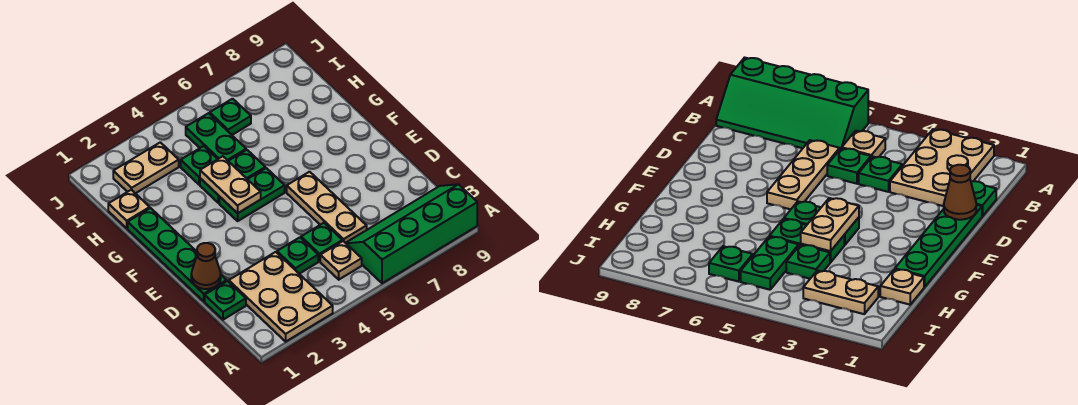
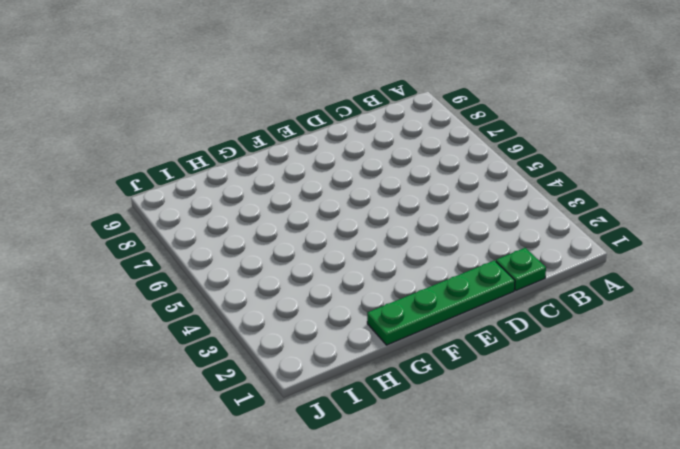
none -> tan 2x3 plate [229,252,333,341]
none -> green 2x4 slope [346,184,477,283]
none -> tan 1x1 plate [320,241,362,280]

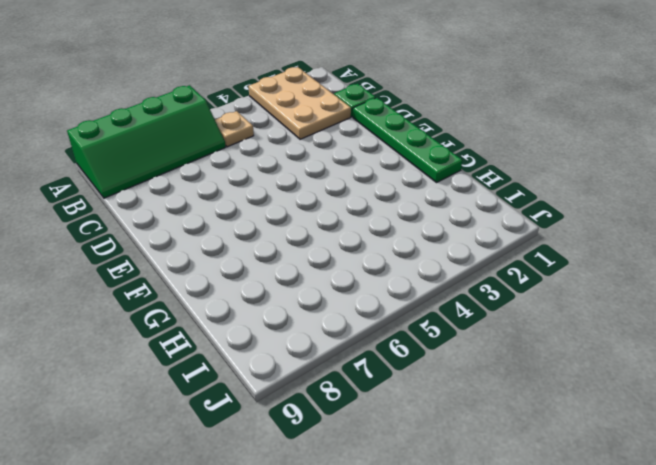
none -> green 1x1 plate [277,237,318,274]
none -> green 1x1 plate [301,223,342,261]
none -> tan 1x3 plate [287,172,367,243]

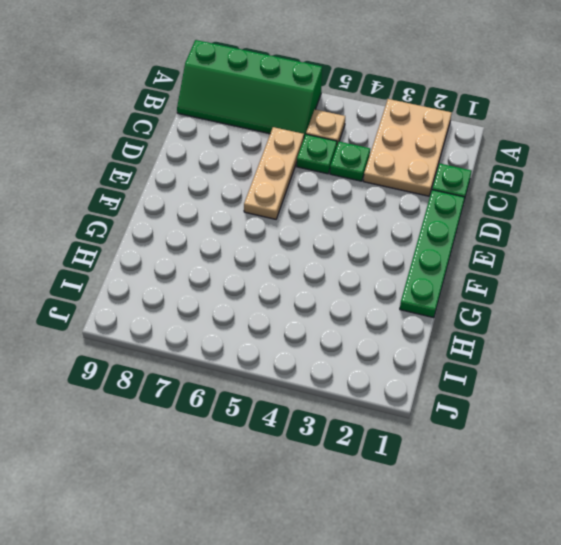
none -> green 1x2 plate [219,168,285,221]
none -> green 1x2 plate [200,150,265,203]
none -> tan 1x1 plate [108,190,150,228]

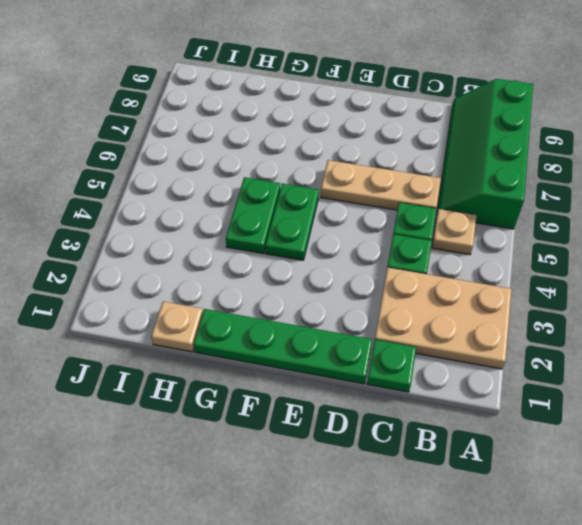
none -> green 1x1 plate [181,146,217,185]
none -> green 1x2 plate [186,113,246,161]
none -> tan 1x2 plate [113,142,179,194]

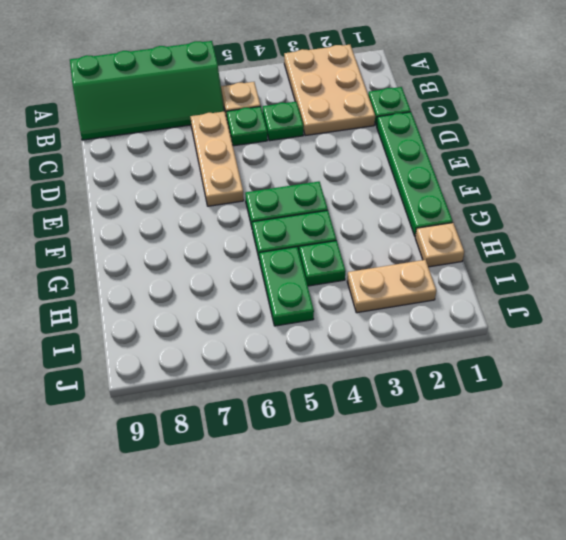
none -> green 1x1 plate [210,99,251,135]
none -> brown 1x1 cone [191,243,221,289]
none -> tan 1x2 plate [200,156,261,213]

